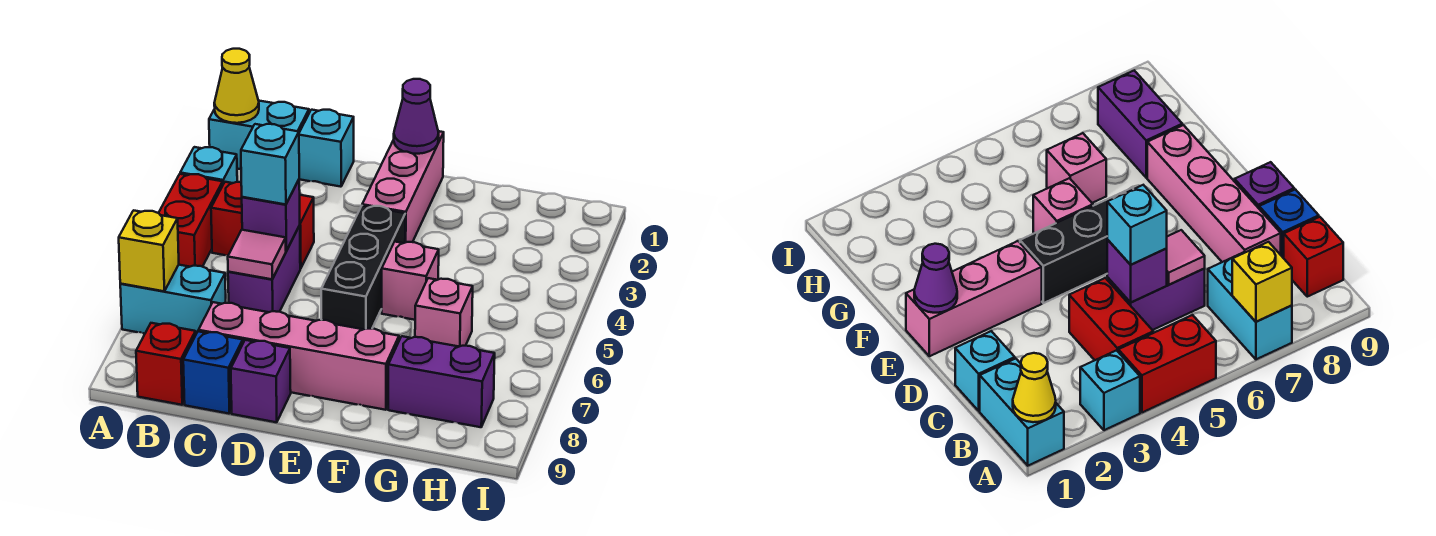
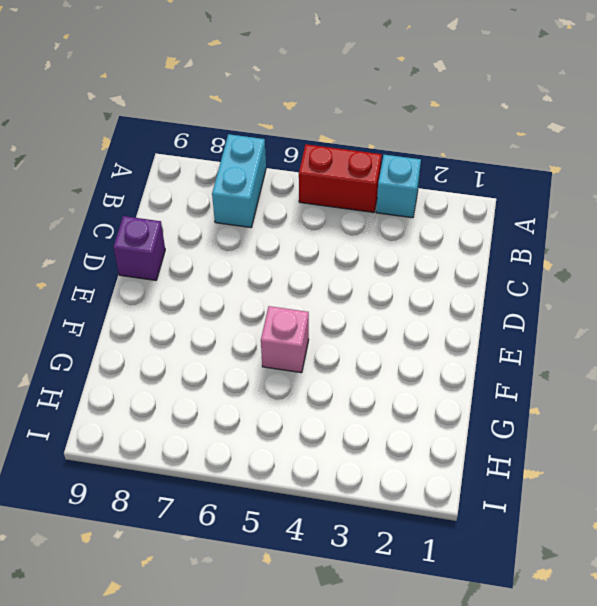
none -> cyan 1x2 brick [209,101,309,169]
none -> red 1x2 brick [211,182,314,269]
none -> red 1x1 brick [136,323,196,405]

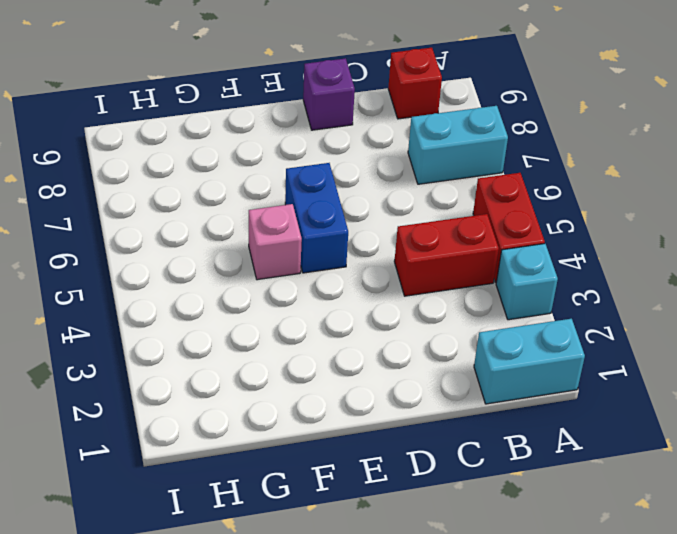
blue 1x2 brick [285,163,348,273] -> black 1x3 brick [321,206,405,329]
none -> cyan 1x1 brick [299,110,354,187]
none -> purple 1x2 brick [228,226,300,312]
none -> pink 1x4 brick [198,302,399,410]

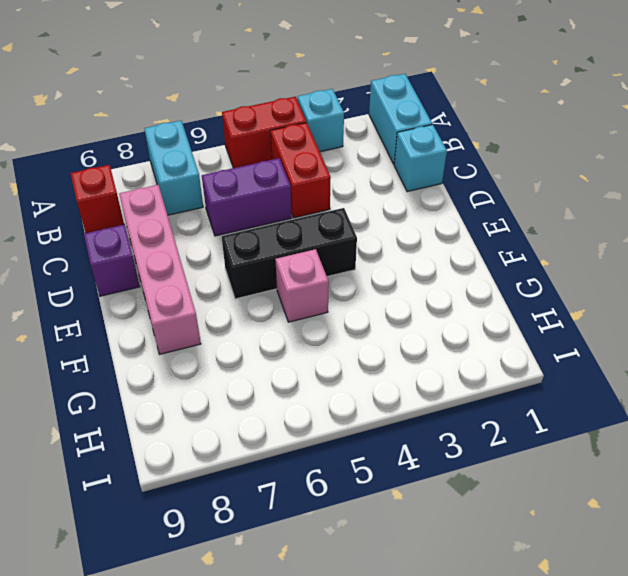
none -> blue 1x1 brick [183,331,243,414]
none -> pink 1x3 brick [362,131,444,243]
none -> pink 1x1 brick [415,278,473,347]

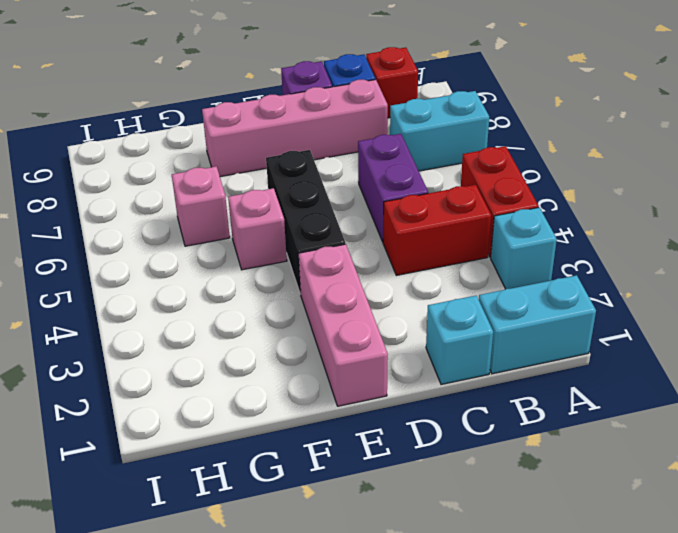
none -> purple 1x2 brick [388,336,495,427]
none -> yellow 1x1 cone [214,49,259,123]
none -> yellow 1x1 brick [119,210,179,291]

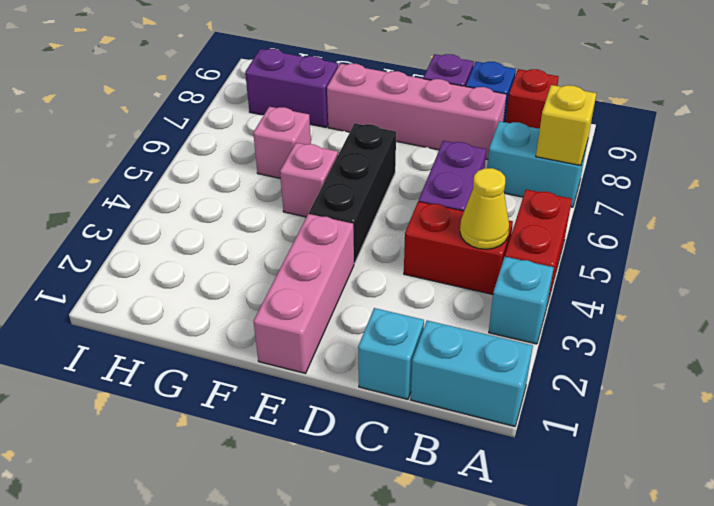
yellow 1x1 cone [460,168,509,249] -> yellow 1x1 cone moved to [214,49,259,123]
none -> purple 1x1 brick [242,180,300,251]
none -> pink 1x1 tile [228,230,286,279]
none -> purple 1x1 cone [394,79,439,154]

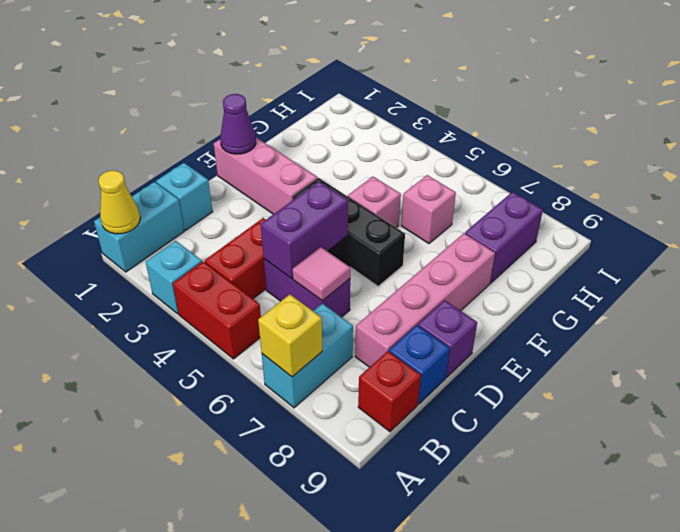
purple 1x2 brick [261,182,348,279] -> purple 1x1 brick [242,180,300,251]
none -> cyan 1x1 brick [241,124,299,205]

